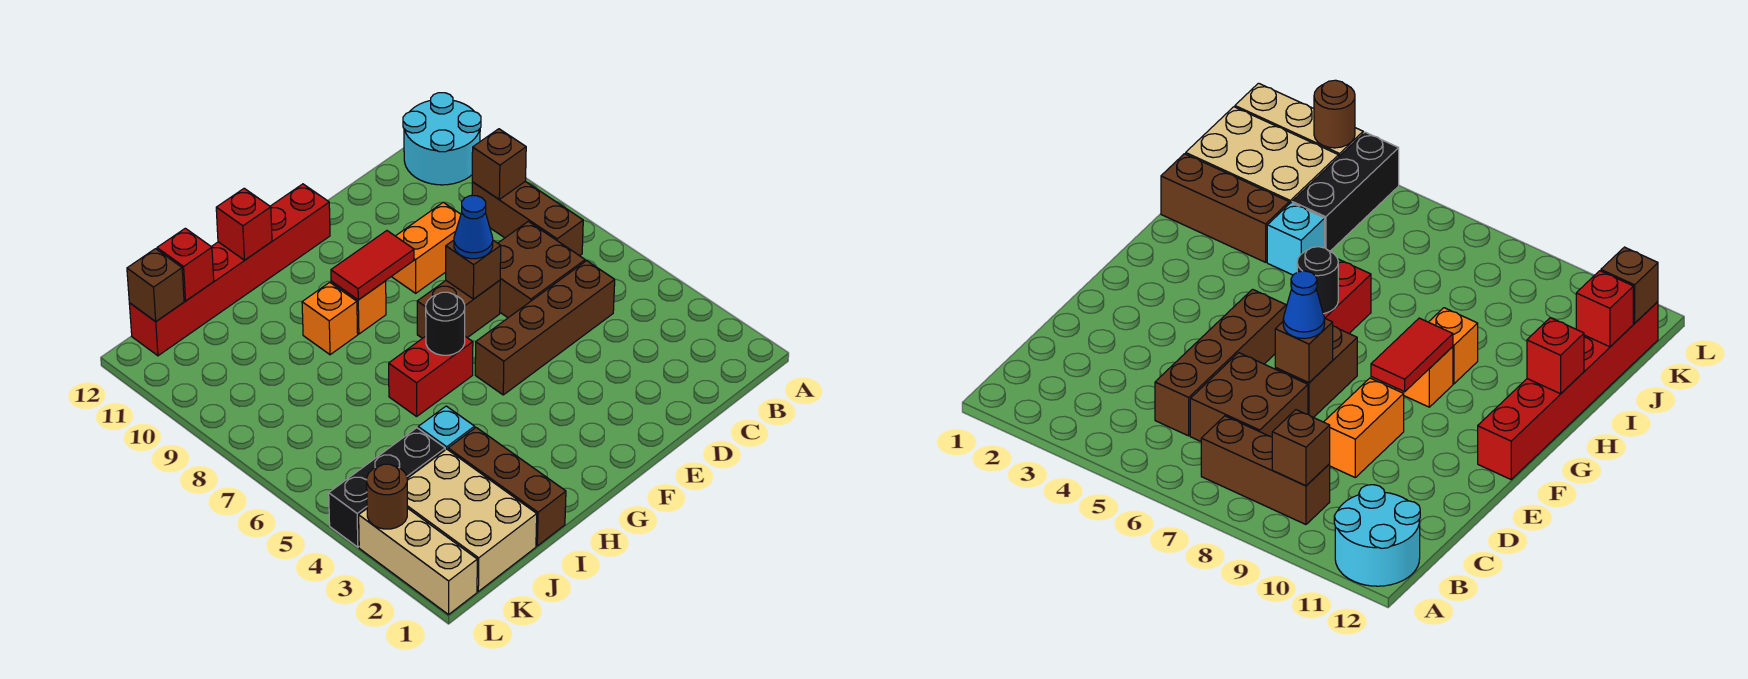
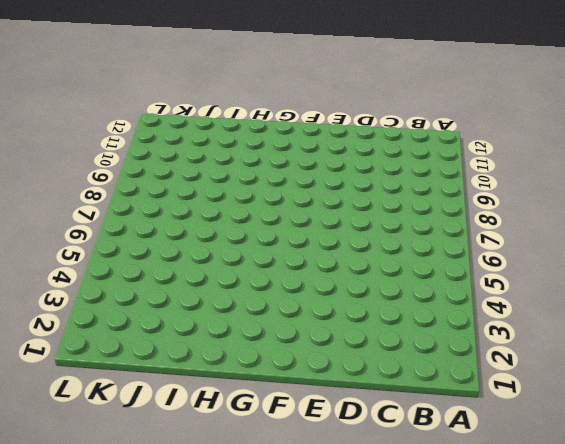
none -> cyan 2x2 round brick [403,93,481,185]
none -> brown 1x3 brick [472,181,583,256]
none -> brown 1x4 brick [475,261,615,395]

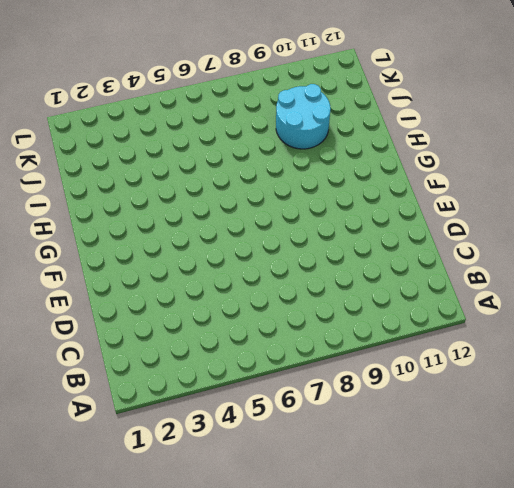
cyan 2x2 round brick [276,84,331,149] -> cyan 2x2 round brick moved to [403,93,481,185]
none -> brown 1x3 brick [472,181,583,256]
none -> brown 1x4 brick [475,261,615,395]
none -> brown 2x2 brick [498,221,585,318]

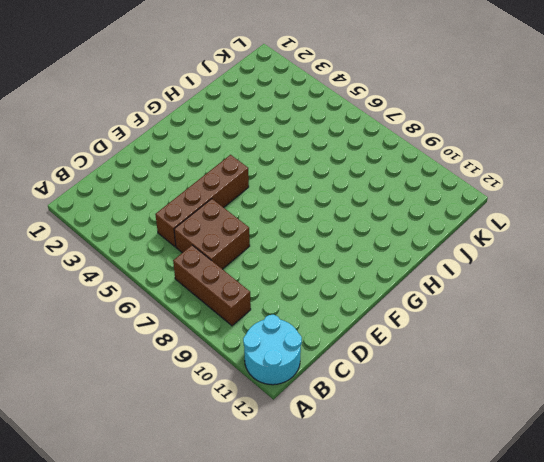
none -> orange 1x2 brick [392,202,461,293]
none -> brown 1x2 brick [417,280,500,338]
none -> red 1x6 brick [129,184,330,356]

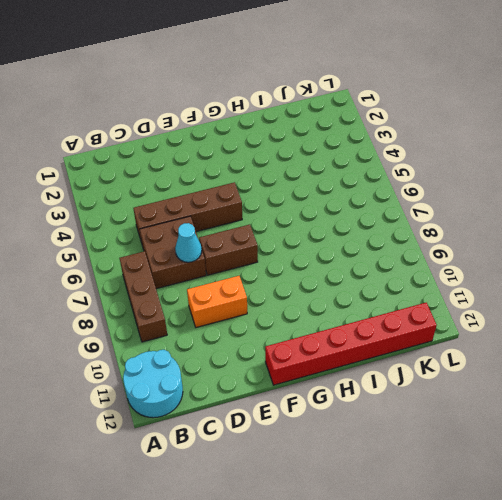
cyan 1x1 cone [175,223,202,262] -> none
none -> red 1x2 brick [389,336,473,416]
none -> orange 1x1 brick [331,281,386,334]
none -> orange 1x1 brick [302,282,358,355]

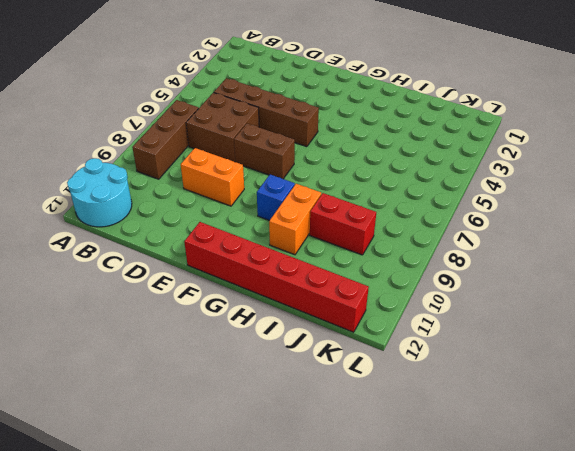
blue 1x1 brick [257,175,295,220] -> orange 1x1 brick [331,281,386,334]
orange 1x2 brick [269,184,321,255] -> orange 1x1 brick [302,282,358,355]
red 1x2 brick [310,193,376,255] -> red 1x2 brick moved to [389,336,473,416]
none -> brown 1x3 brick [448,428,566,546]
none -> cyan 1x1 brick [418,406,475,450]
none -> tan 2x3 brick [407,449,537,591]

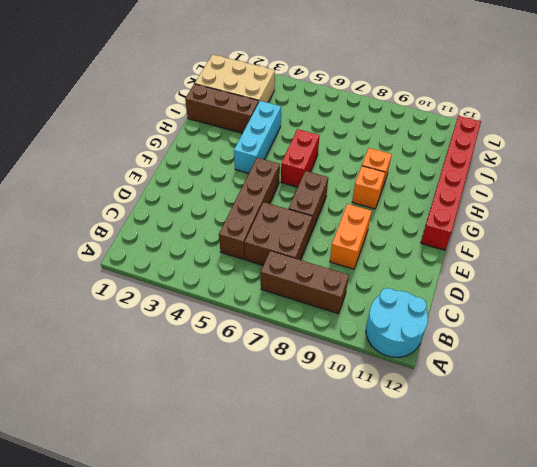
cyan 1x3 brick [234,101,281,173] -> cyan 1x1 brick [418,406,475,450]
none -> black 1x3 brick [329,428,445,547]
none -> tan 1x3 brick [359,508,477,615]
none -> brown 1x1 brick [472,129,526,199]

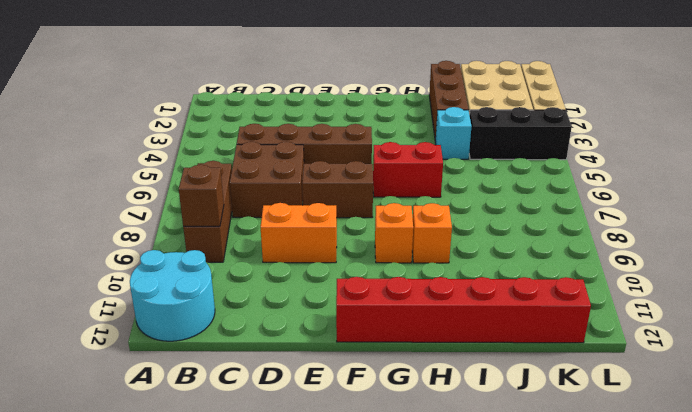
none -> brown 1x1 brick [446,240,501,299]
none -> red 1x2 tile [331,231,414,300]
none -> black 1x1 round brick [426,292,465,355]

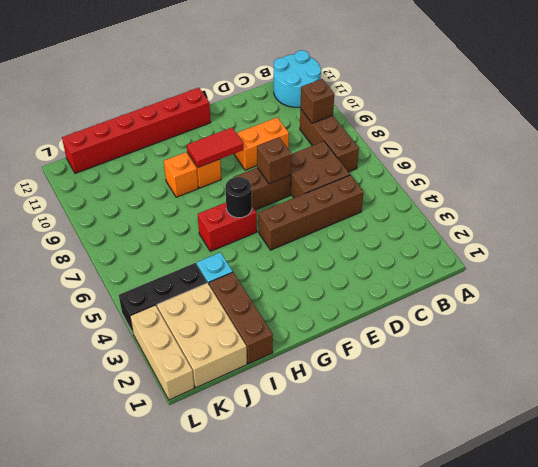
none -> red 1x1 brick [216,188,272,260]
none -> red 1x1 brick [157,228,214,301]
none -> brown 1x1 brick [127,249,184,322]

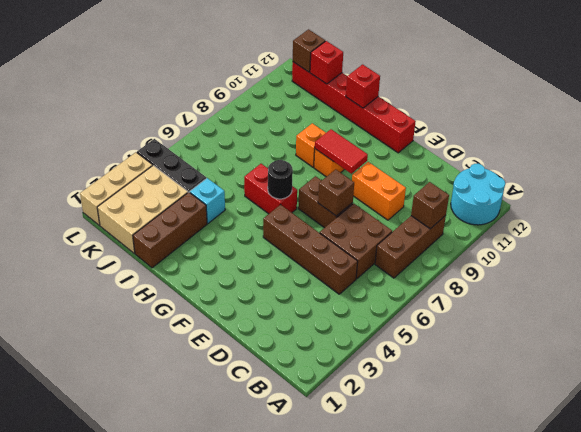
none -> brown 1x1 round brick [367,464,407,529]
none -> blue 1x1 cone [454,196,493,259]

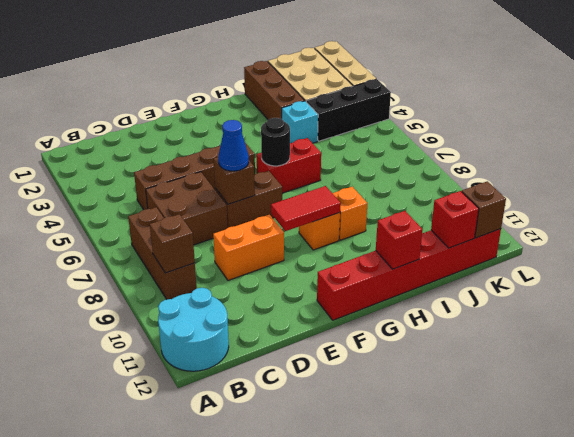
none -> brown 1x1 round brick [367,464,407,529]

